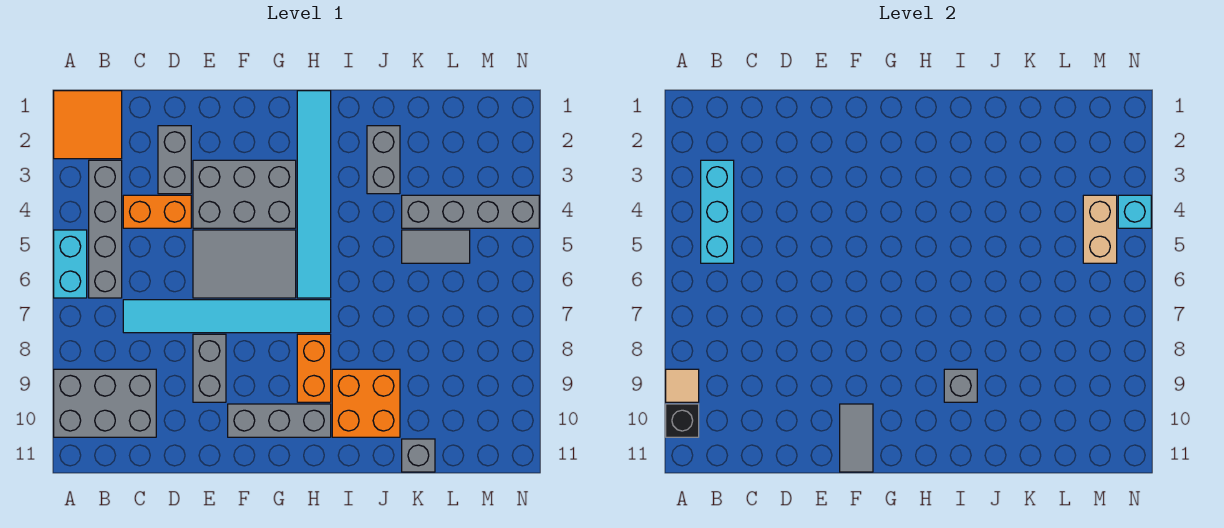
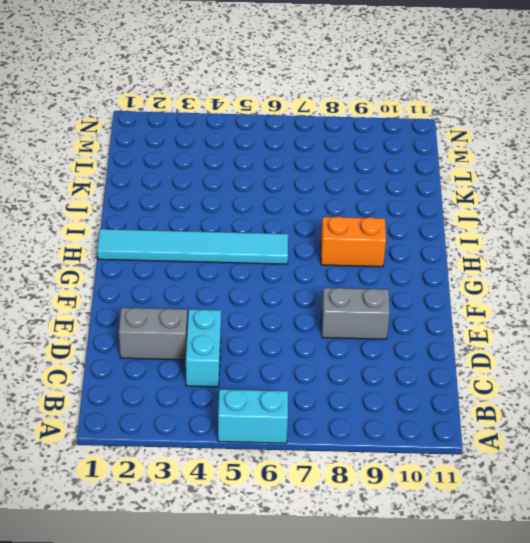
cyan 1x2 brick [186,309,221,387] -> orange 1x2 brick [123,195,191,228]
none -> orange 2x2 tile [54,91,122,159]
none -> grey 2x3 brick [54,369,156,437]
none -> grey 1x4 brick [89,160,122,298]

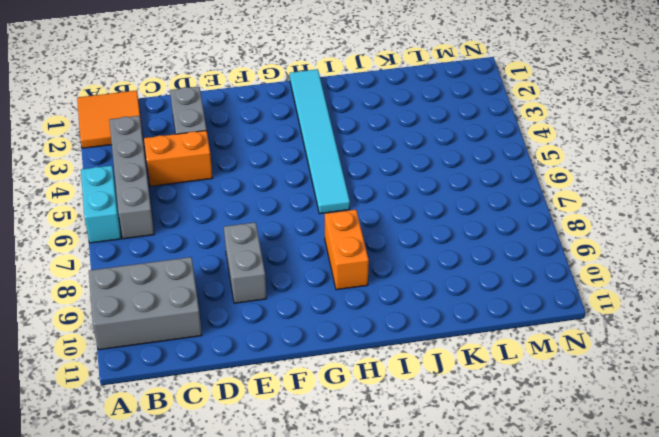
none -> cyan 1x6 tile [123,300,331,333]
none -> grey 2x3 brick [193,160,296,228]
none -> grey 2x3 tile [193,230,296,298]

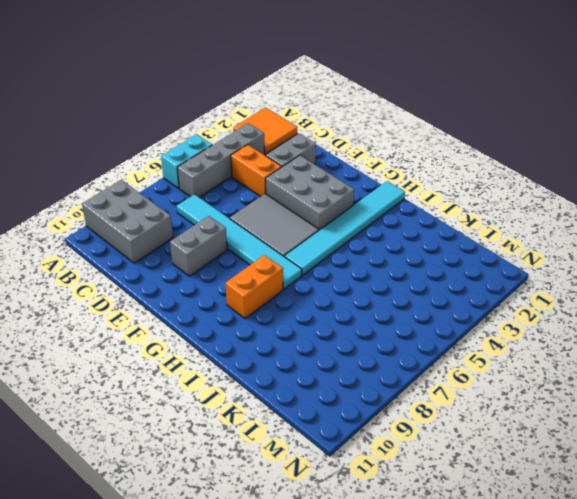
none -> grey 1x3 brick [228,404,331,437]
none -> orange 2x2 brick [332,369,400,437]
none -> grey 1x2 brick [367,126,400,194]

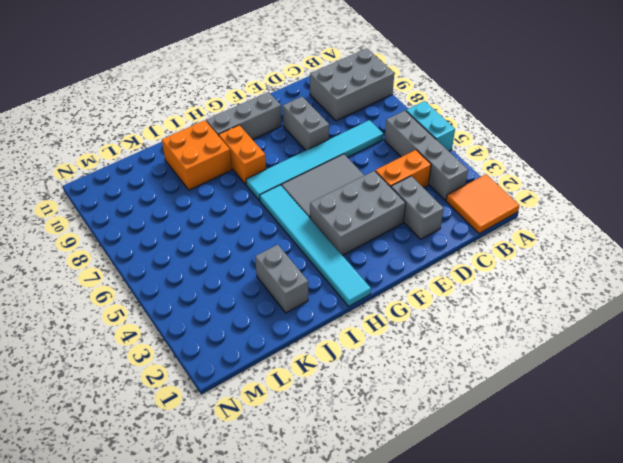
none -> grey 1x4 brick [402,195,539,228]
none -> grey 1x2 tile [402,230,470,263]
none -> grey 1x1 brick [402,439,435,472]

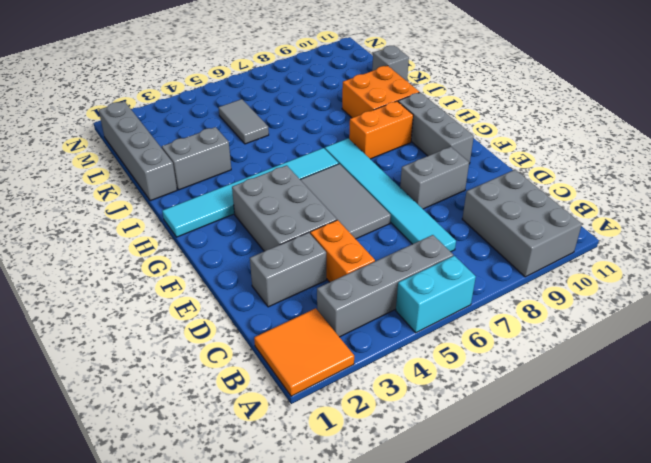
grey 1x4 brick [99,101,177,201] -> grey 1x4 brick moved to [402,195,539,228]
none -> tan 1x1 tile [666,369,699,402]
none -> black 1x1 brick [666,404,699,437]
none -> cyan 1x3 brick [701,160,734,263]

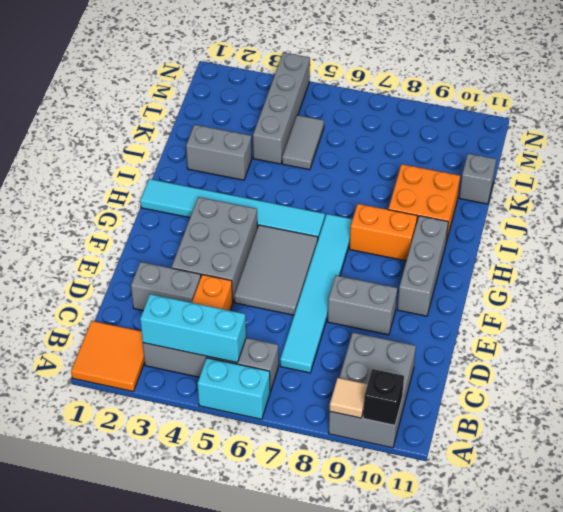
none -> grey 1x2 tile [840,404,873,472]
none -> grey 1x1 brick [944,369,977,402]
none -> tan 1x2 brick [1083,195,1117,263]

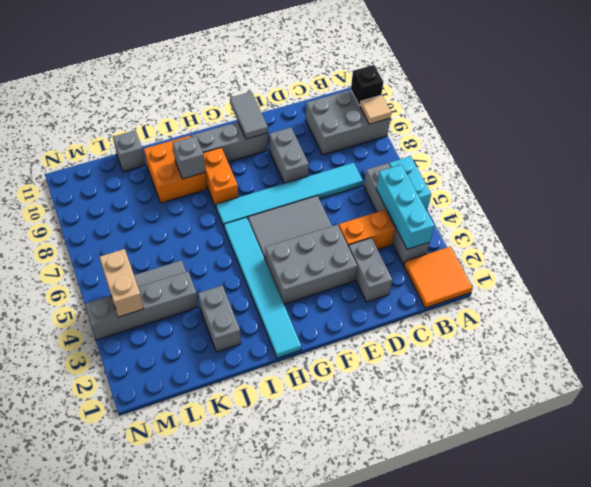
none -> cyan 1x1 brick [1118,195,1151,228]

